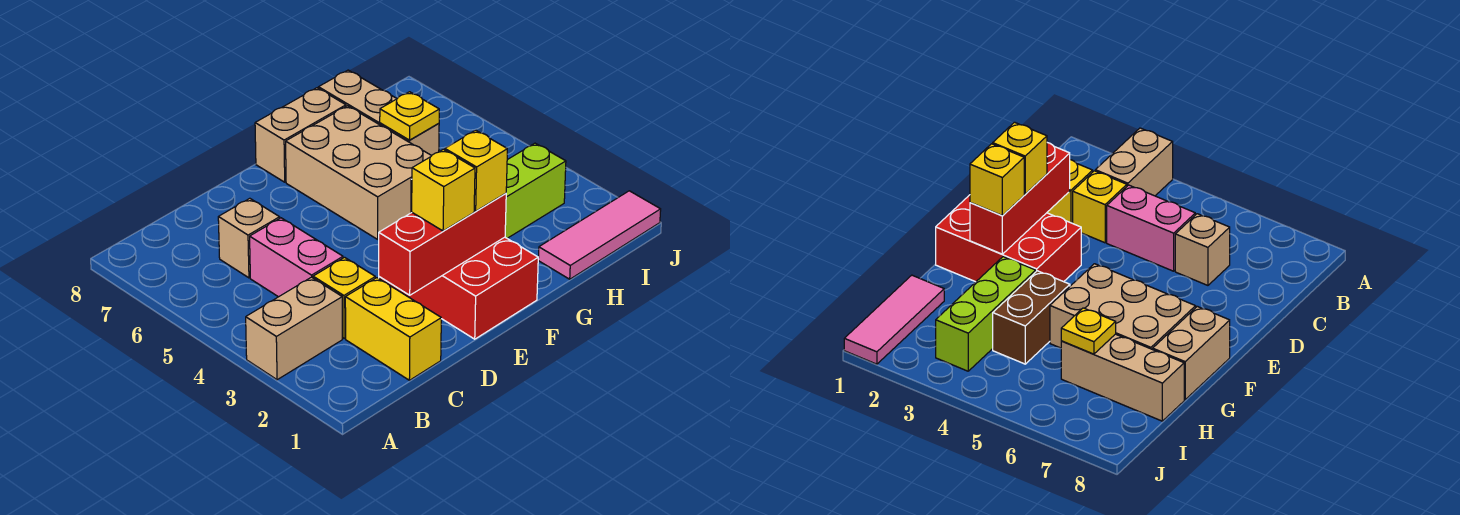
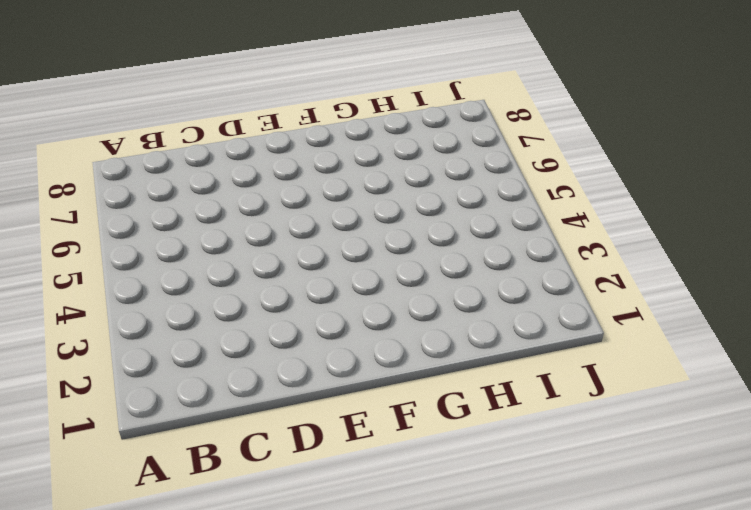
none -> tan 1x2 brick [246,277,342,380]
none -> yellow 1x2 brick [345,278,441,380]
none -> yellow 1x1 brick [313,257,375,339]

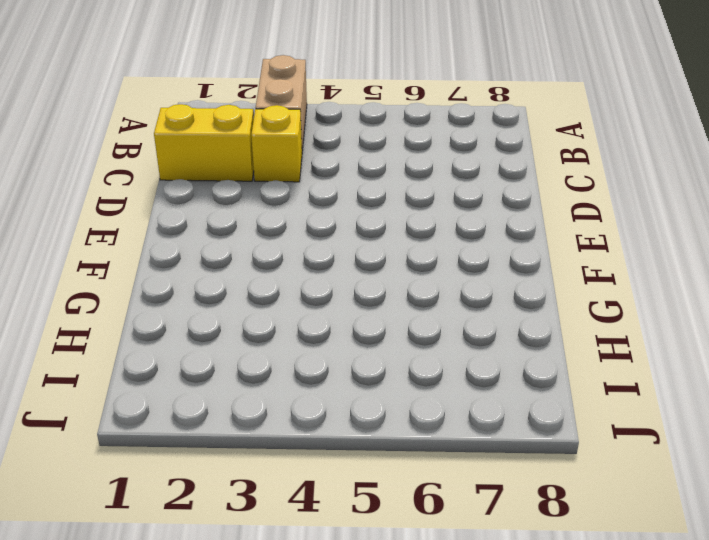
none -> pink 1x2 brick [250,218,343,297]
none -> tan 1x1 brick [218,198,280,278]
none -> red 2x3 brick [379,237,538,339]

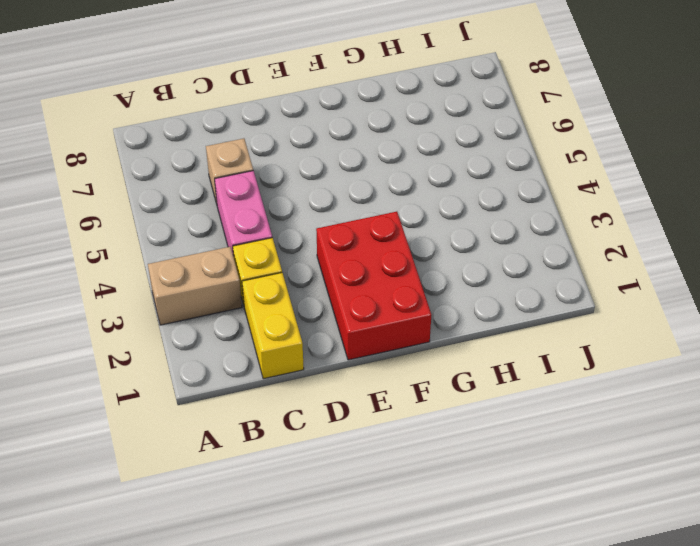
none -> tan 2x3 brick [286,106,431,239]
none -> tan 1x2 brick [255,88,346,182]
none -> lime 1x3 brick [505,143,566,238]

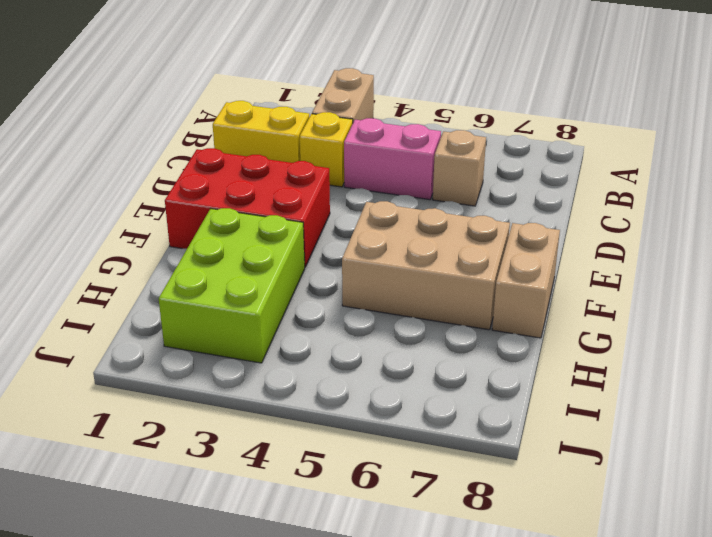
lime 2x3 brick [159,208,305,363] -> lime 1x3 brick [505,143,566,238]
none -> brown 1x2 brick [993,271,1070,364]
none -> pink 1x3 tile [538,191,661,279]
none -> tan 1x3 brick [318,70,439,156]

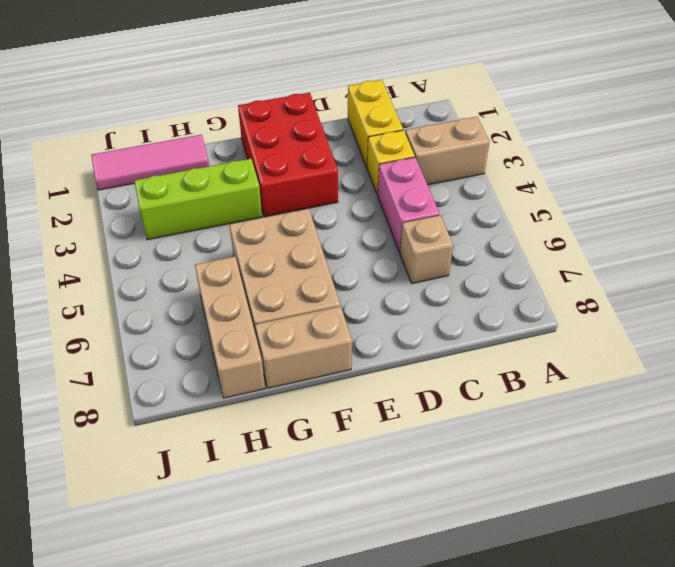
none -> brown 1x2 brick [993,271,1070,364]
none -> red 1x3 brick [379,193,506,295]
none -> yellow 1x1 plate [380,92,439,140]

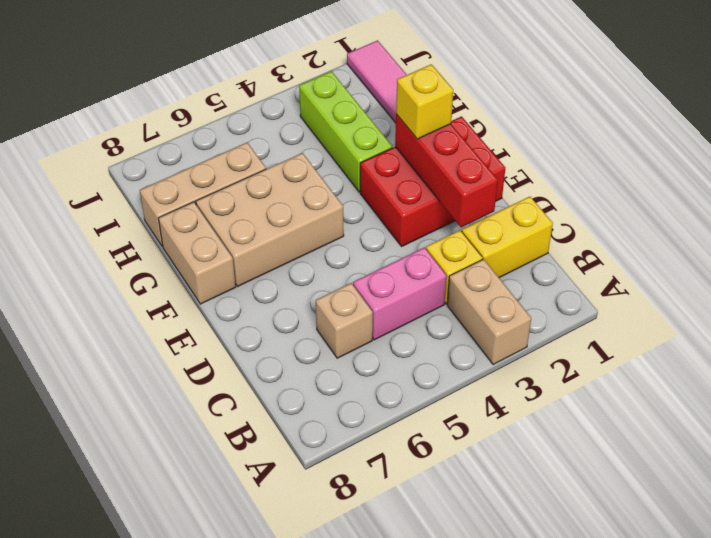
none -> brown 1x2 brick [993,271,1070,364]
none -> yellow 1x1 plate [380,92,439,140]
none -> yellow 1x1 brick [412,149,475,231]

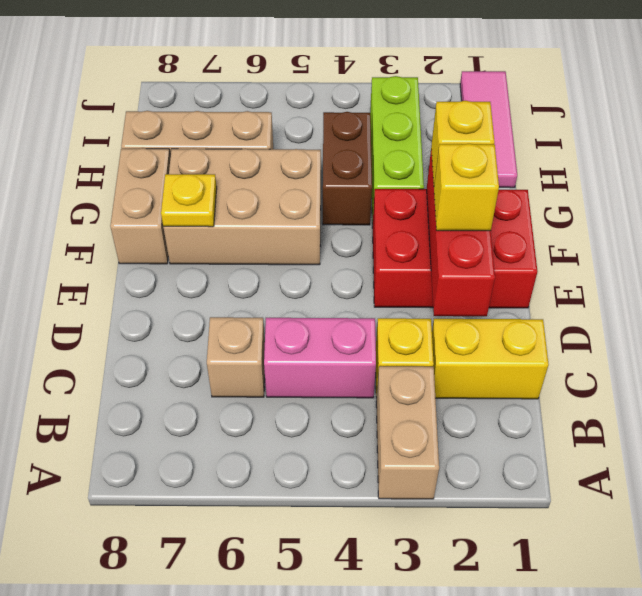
yellow 1x1 plate [161,174,217,227] -> yellow 1x1 plate moved to [380,92,439,140]

